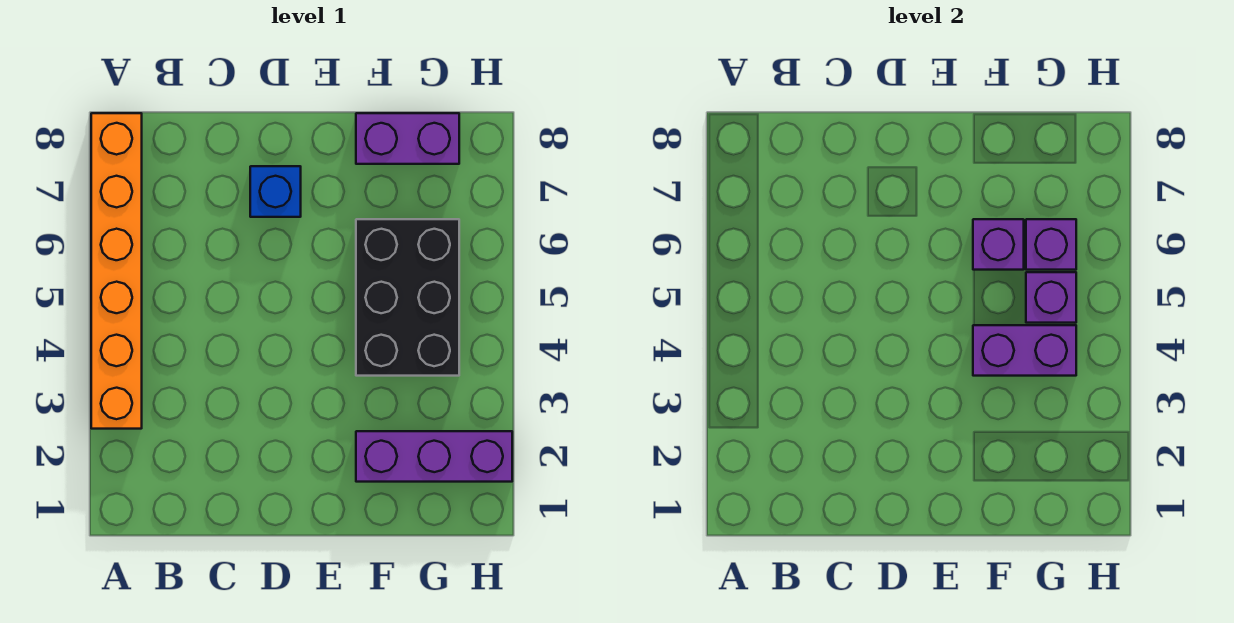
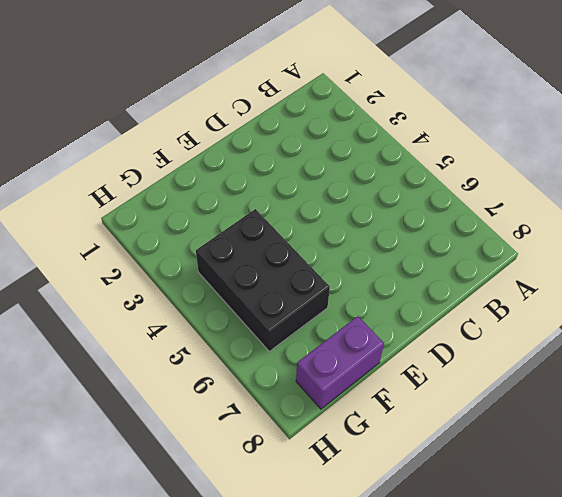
none -> orange 1x6 brick [91,113,142,429]
none -> blue 1x1 brick [250,166,301,217]

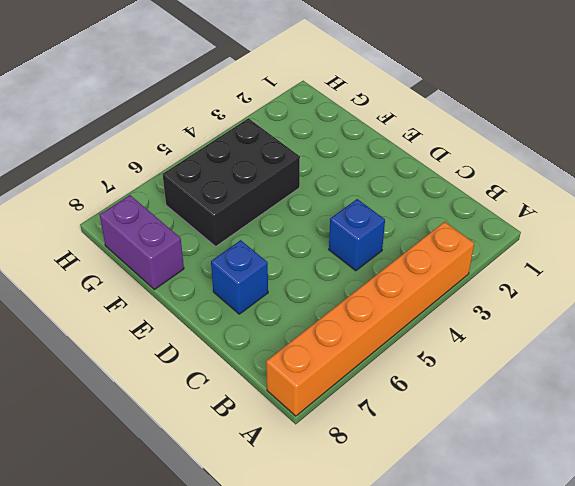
blue 1x1 brick [329,199,385,271] -> none
none -> purple 1x3 brick [356,431,512,482]
none -> purple 1x2 brick [973,325,1076,376]

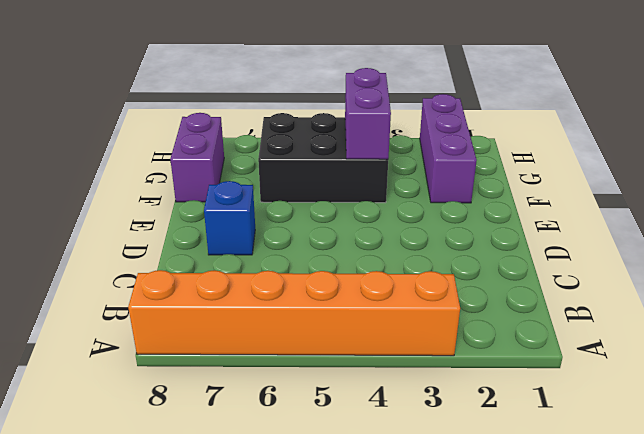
none -> purple 1x1 brick [973,219,1024,270]
none -> purple 1x1 brick [1026,272,1076,323]

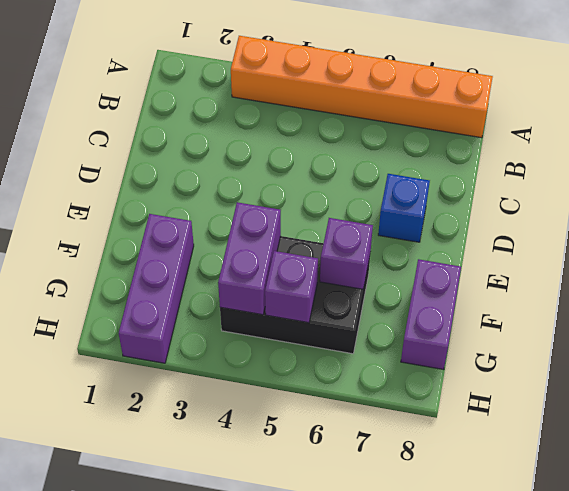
none -> purple 1x1 brick [1026,219,1076,270]

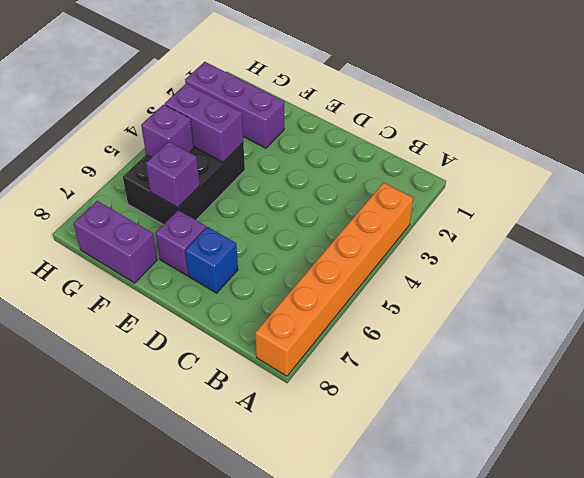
purple 1x1 brick [156,210,206,276] -> purple 1x1 brick moved to [1026,219,1076,270]

